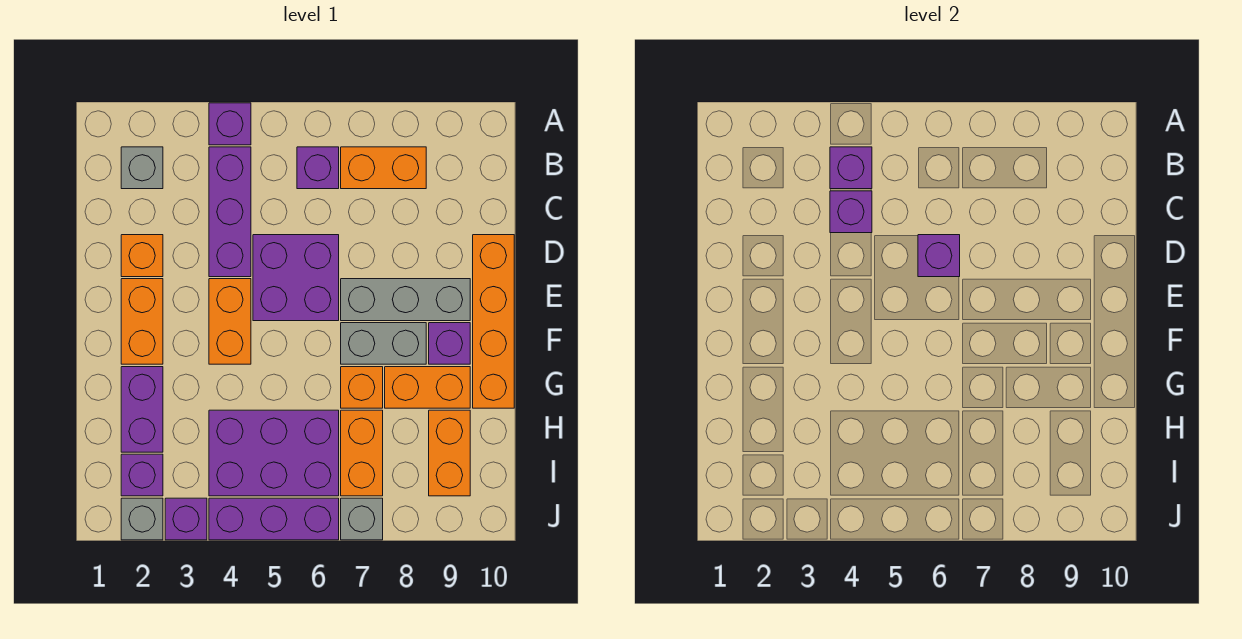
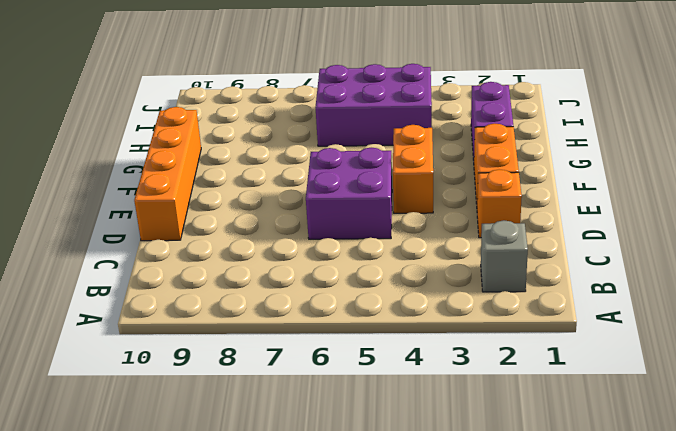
none -> purple 1x1 brick [209,103,251,145]
none -> purple 1x3 brick [209,147,251,277]
none -> purple 1x1 brick [297,147,339,189]

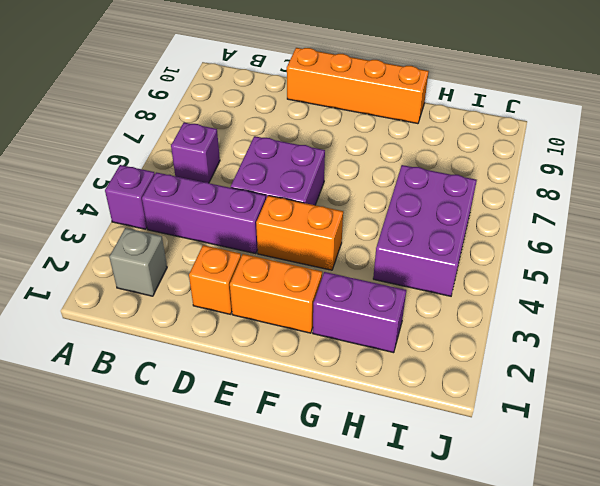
none -> orange 1x2 brick [341,147,426,189]
none -> grey 1x3 brick [341,279,470,321]
none -> grey 1x2 brick [341,323,426,364]

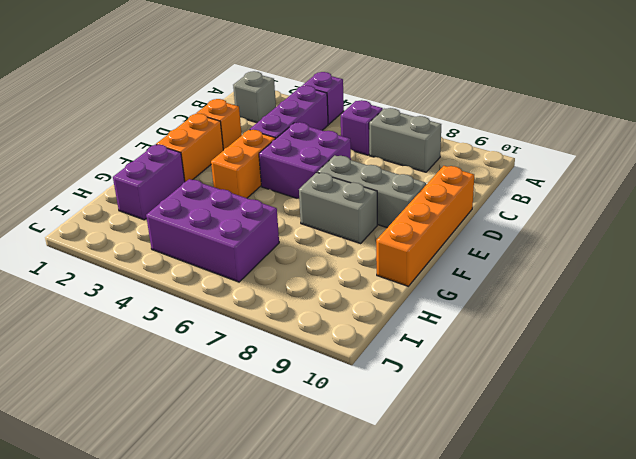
grey 1x2 brick [369,108,441,172] -> orange 1x2 brick [341,147,426,189]
none -> purple 1x1 brick [429,323,470,364]
none -> orange 1x1 brick [341,367,383,408]
none -> orange 1x2 brick [385,367,470,408]

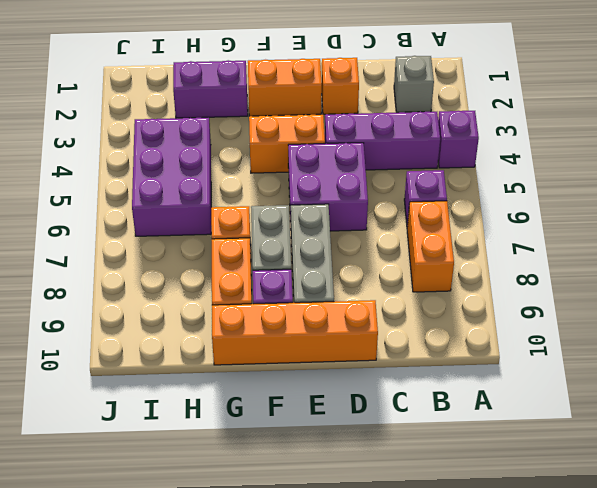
none -> orange 1x2 brick [341,410,383,496]
none -> orange 1x2 brick [429,410,470,496]
none -> purple 1x1 brick [121,454,163,496]

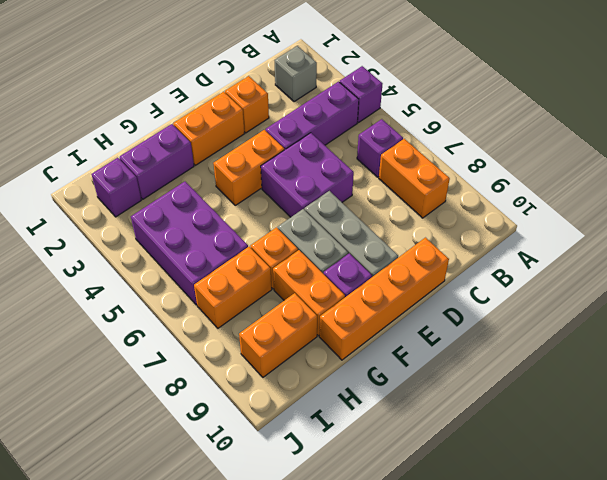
none -> grey 1x1 brick [121,498,163,540]
none -> purple 1x1 brick [165,498,207,540]
none -> purple 1x3 brick [209,498,339,540]

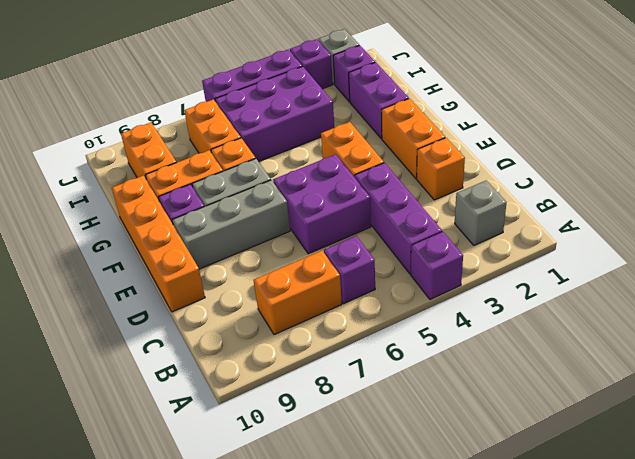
none -> grey 1x1 brick [341,498,383,540]
none -> purple 1x1 brick [830,147,872,189]
none -> purple 1x1 brick [830,191,872,233]

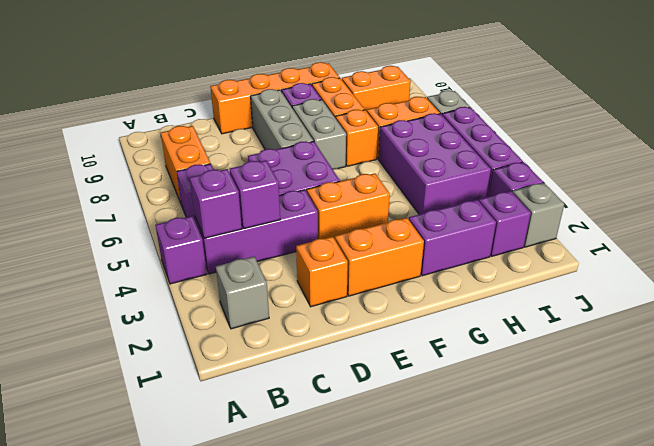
none -> purple 1x1 brick [918,235,960,277]

